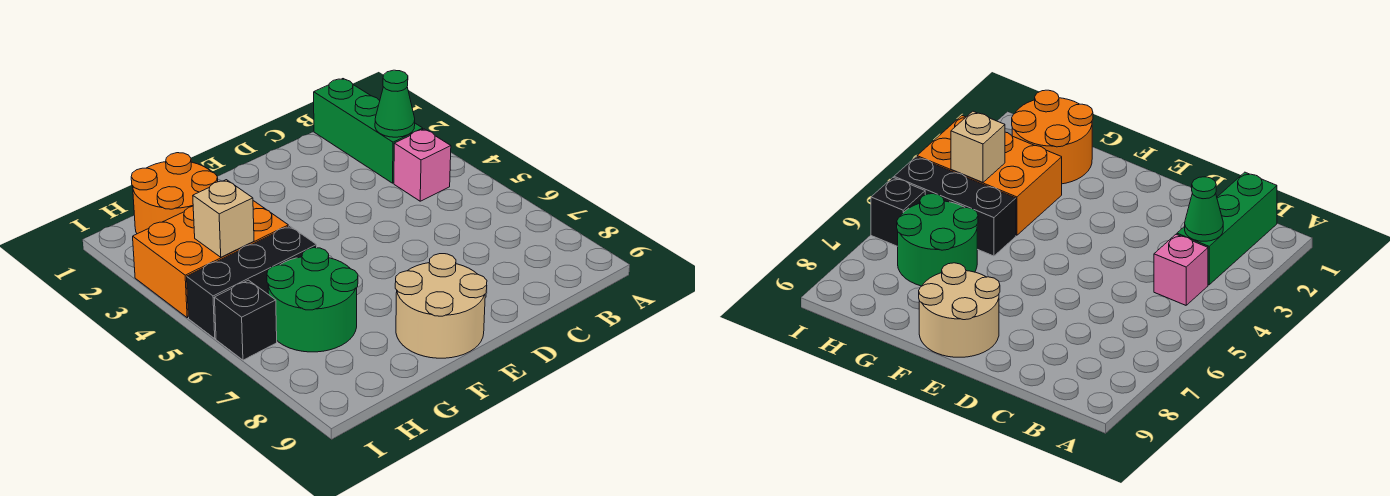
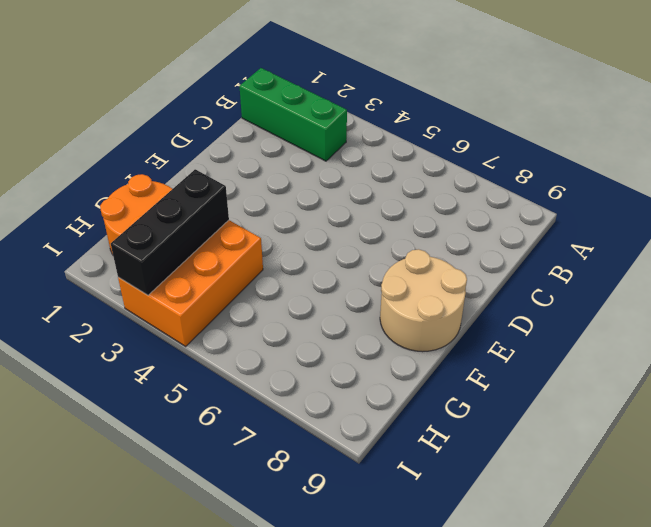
black 1x3 brick [111,169,229,295] -> black 1x3 brick moved to [187,226,317,339]
none -> pink 1x1 brick [394,129,451,201]
none -> green 2x2 round brick [267,248,358,352]

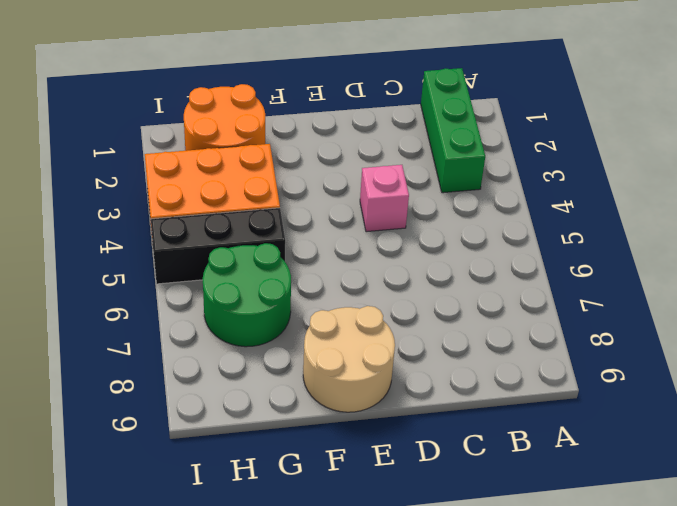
pink 1x1 brick [360,165,409,232] -> pink 1x1 brick moved to [394,129,451,201]
none -> black 1x1 brick [214,280,277,360]
none -> green 1x1 cone [375,70,415,137]

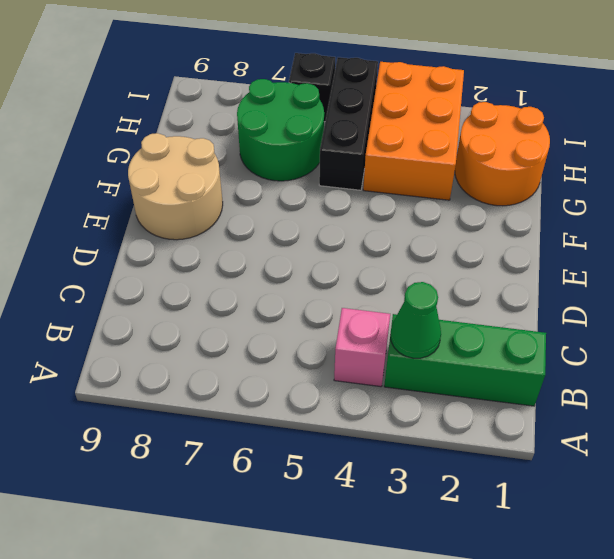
none -> tan 1x1 brick [193,180,254,257]

